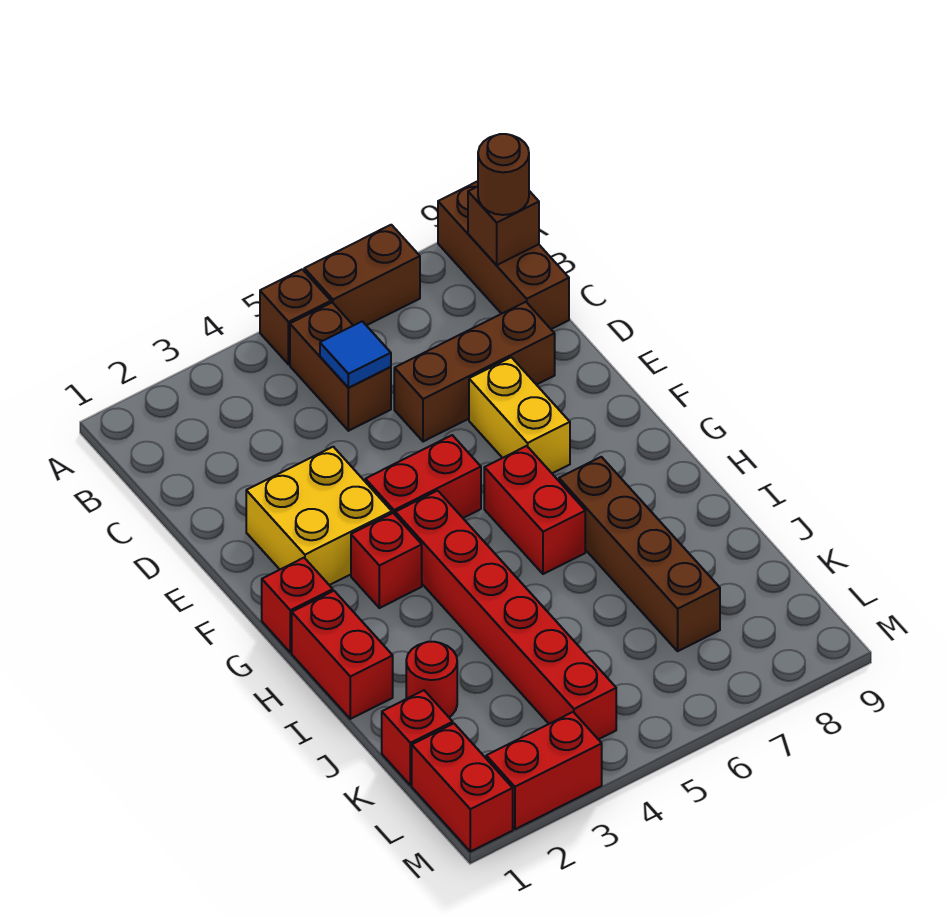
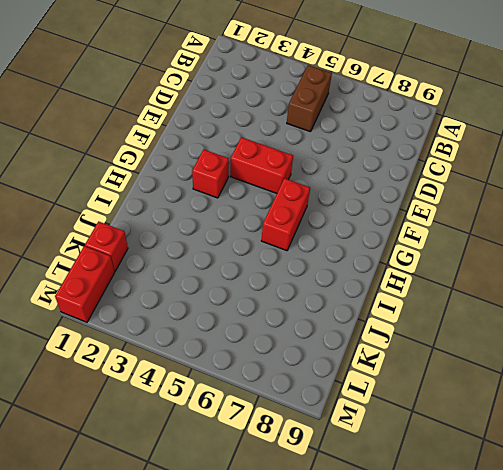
none -> brown 1x1 brick [260,269,331,364]
none -> brown 1x2 brick [304,225,420,326]
none -> brown 1x3 brick [438,181,569,329]

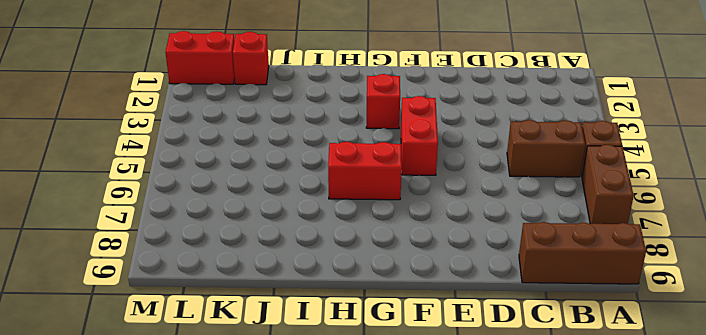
none -> brown 1x3 brick [394,302,555,442]
none -> yellow 2x2 brick [246,447,392,585]
none -> yellow 1x2 brick [469,357,570,473]

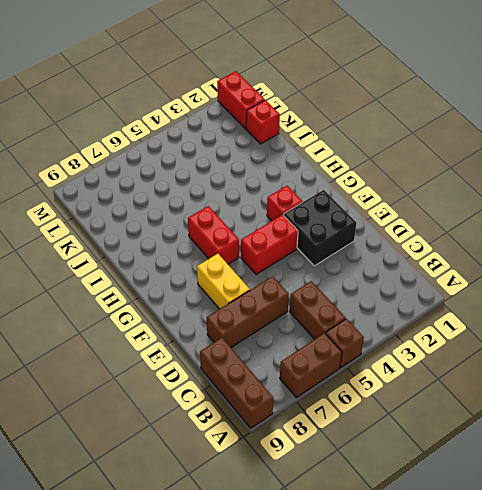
black 2x2 brick [283,190,356,266] -> yellow 2x2 brick [246,447,392,585]
none -> red 1x1 brick [262,558,333,653]
none -> red 1x6 brick [395,491,616,739]
none -> red 1x2 brick [292,591,393,719]

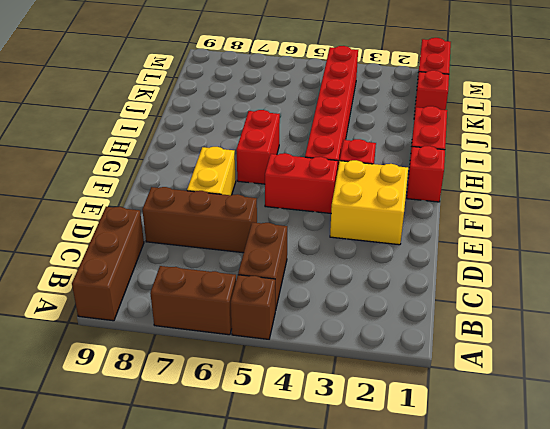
none -> brown 1x4 brick [559,457,720,651]
none -> red 1x1 round brick [406,642,457,717]
none -> red 1x2 brick [486,712,602,829]

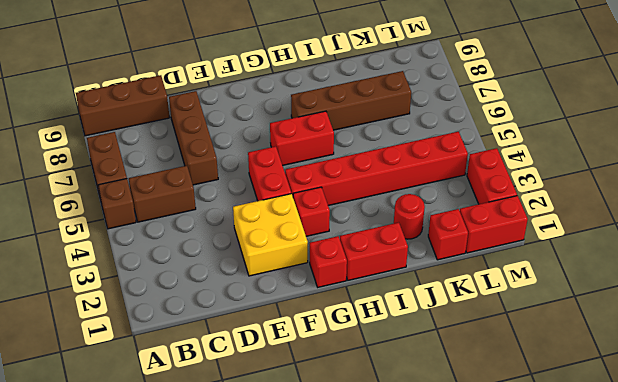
none -> yellow 1x2 brick [469,357,570,473]
none -> brown 1x1 brick [468,187,539,265]
none -> blue 1x1 tile [320,321,391,388]

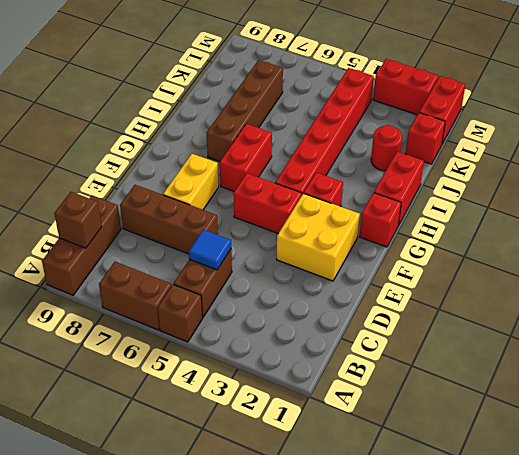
none -> brown 1x1 round brick [478,134,529,215]

